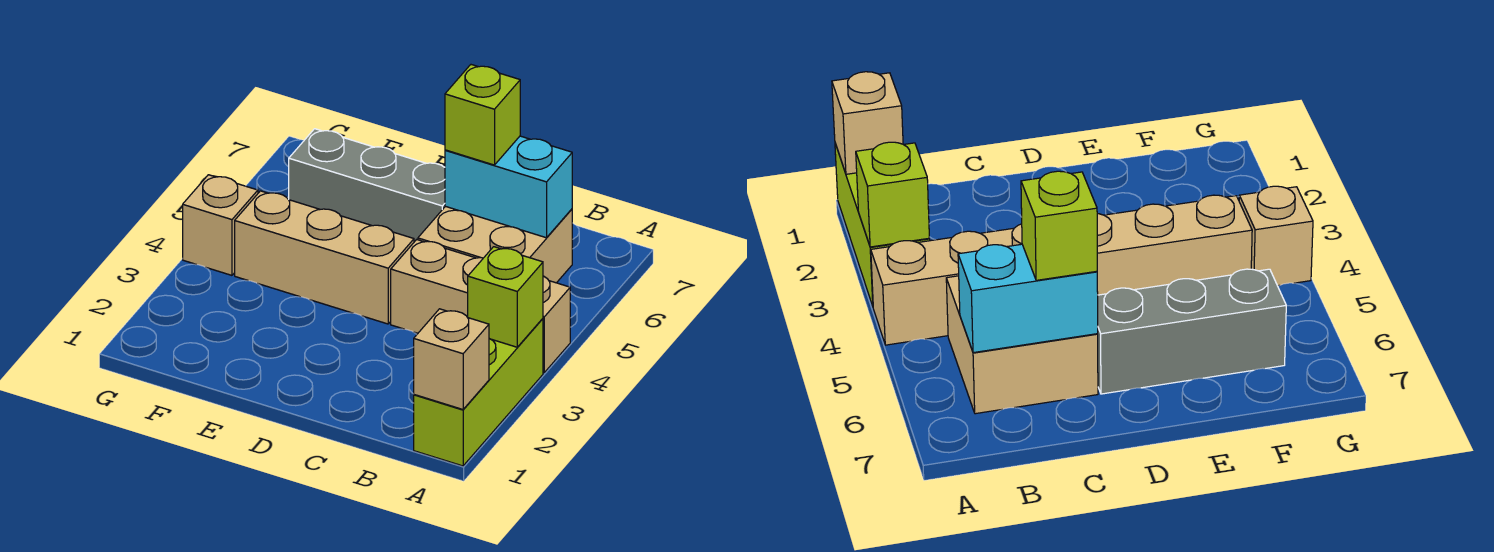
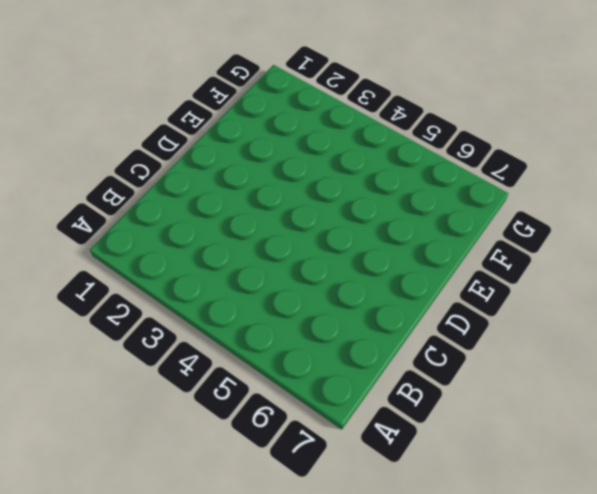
none -> lime 1x3 brick [414,319,543,466]
none -> tan 1x3 brick [391,240,570,372]

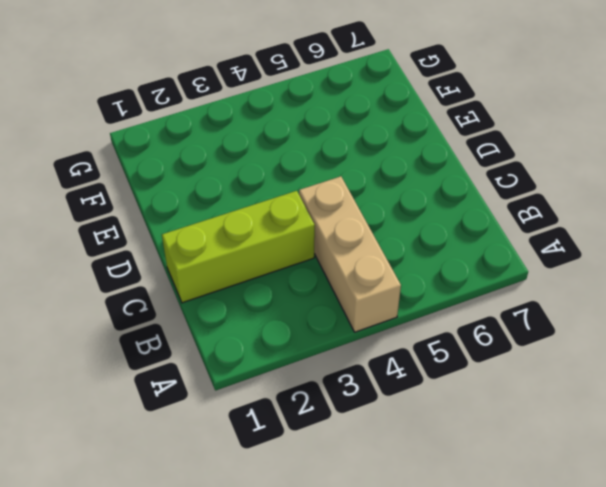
lime 1x3 brick [162,191,315,303] -> lime 1x3 brick moved to [414,319,543,466]
none -> tan 2x2 brick [418,206,572,283]
none -> tan 1x3 brick [235,191,414,324]

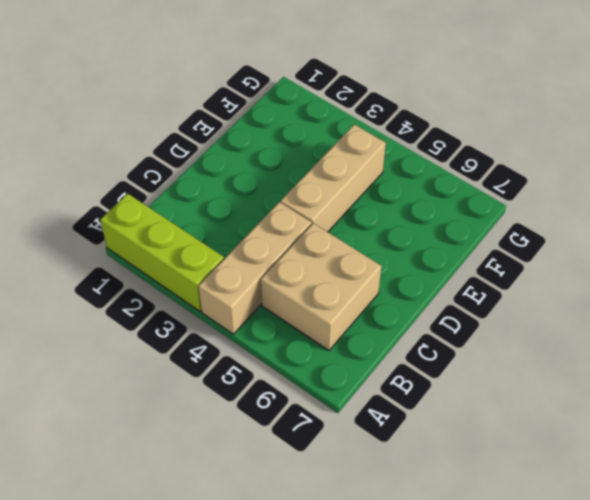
none -> grey 1x3 brick [289,129,445,242]
none -> tan 1x1 brick [183,175,258,275]

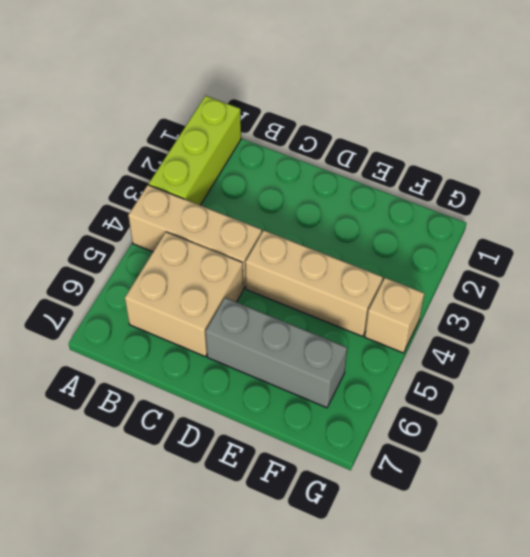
none -> tan 1x1 brick [414,309,489,409]
none -> lime 1x1 brick [468,247,543,347]

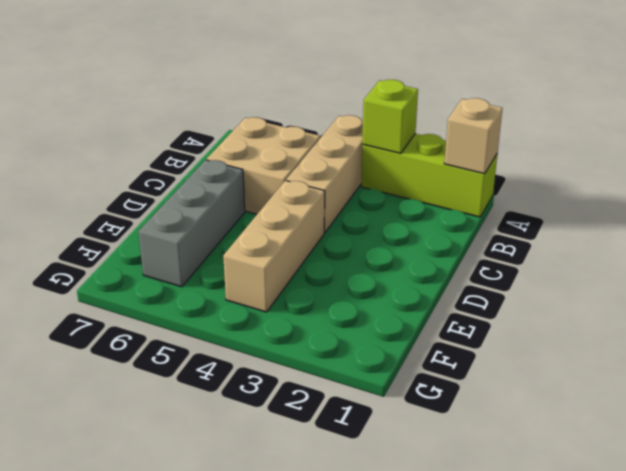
none -> tan 1x1 brick [183,175,258,275]
none -> cyan 1x2 brick [445,136,572,238]

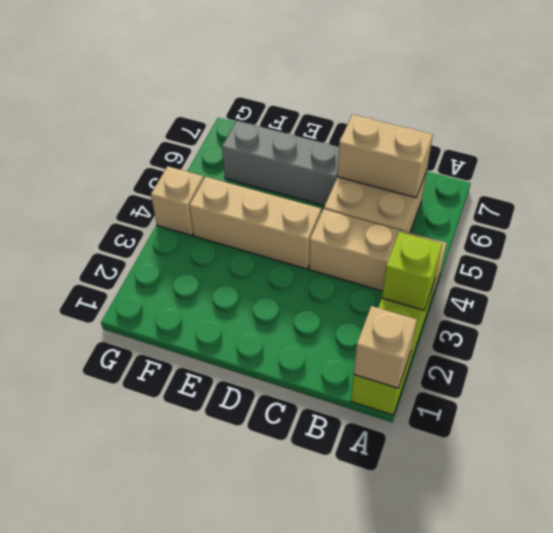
tan 1x2 brick [337,114,433,198] -> cyan 1x2 brick [445,136,572,238]
none -> lime 1x1 brick [445,65,520,165]

